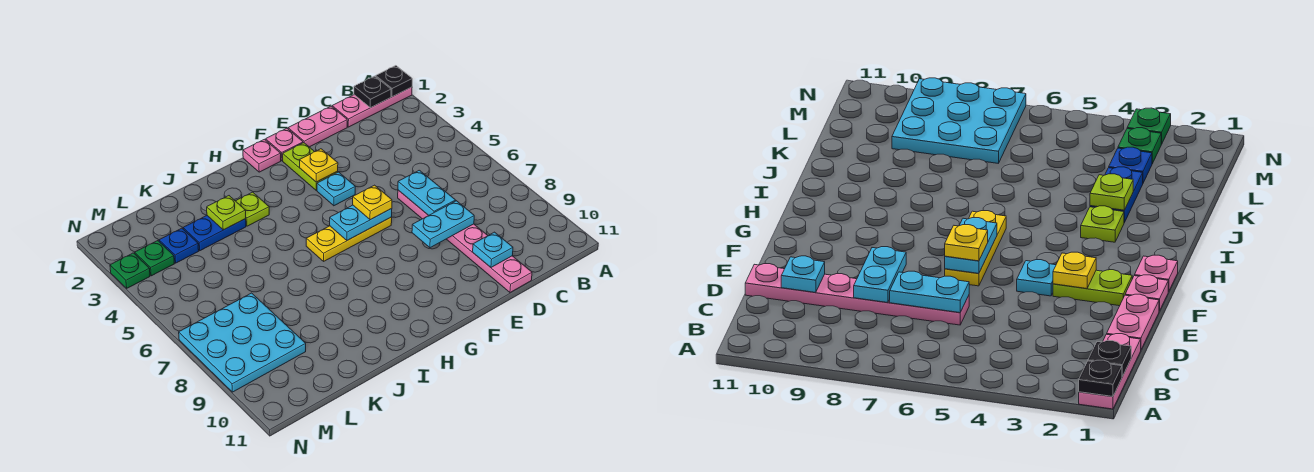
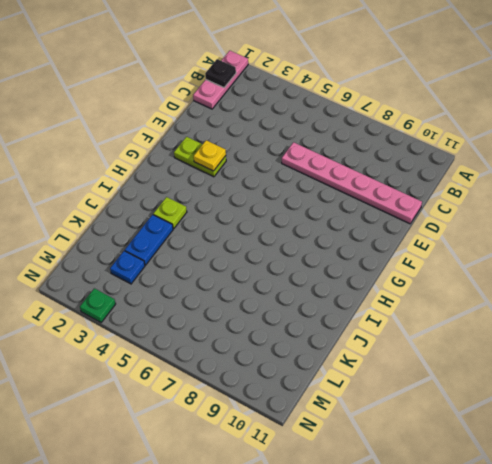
none -> pink 1x2 plate [288,106,347,147]
none -> pink 1x1 plate [266,128,303,161]
none -> cyan 1x1 plate [317,172,355,206]

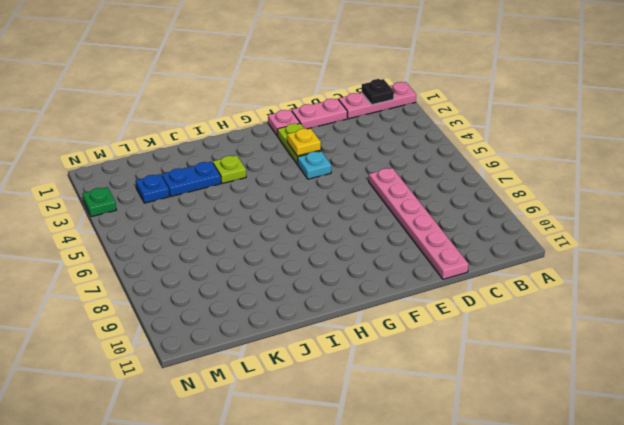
none -> yellow 1x3 plate [306,217,392,261]
none -> pink 1x1 plate [243,139,281,172]
none -> cyan 3x3 plate [179,293,306,392]

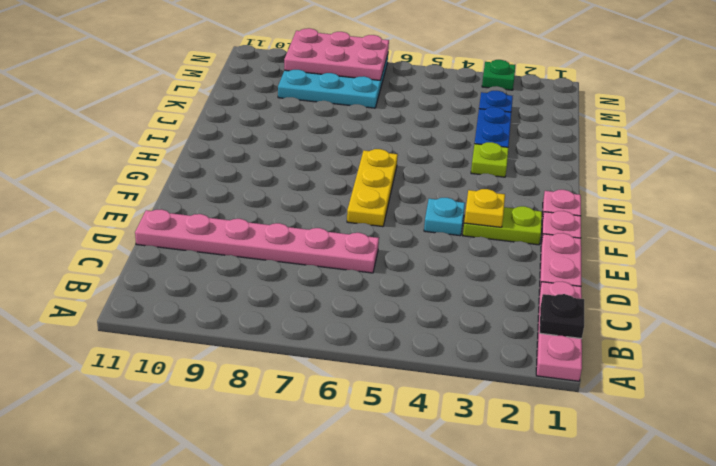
pink 2x3 plate [284,28,389,80] -> none
none -> green 1x1 plate [135,241,174,276]
none -> black 1x1 plate [376,66,412,97]
none -> cyan 1x2 plate [398,170,456,216]

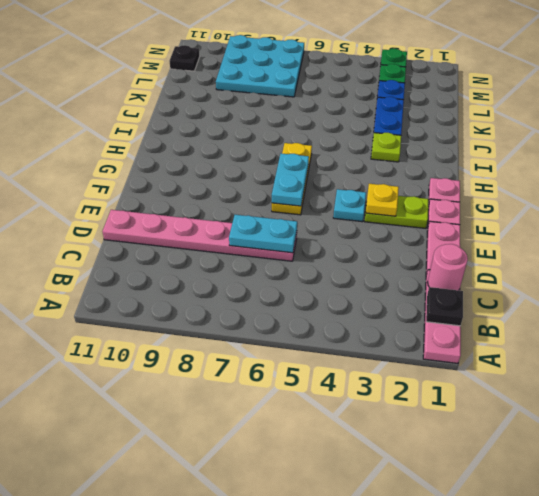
pink 1x1 round brick [428,244,468,290] -> none
black 1x1 plate [170,45,200,71] -> black 1x1 plate moved to [376,66,412,97]
none -> cyan 1x2 plate [412,201,474,248]
none -> cyan 1x1 plate [473,232,513,267]
none -> lime 1x1 plate [207,196,246,230]

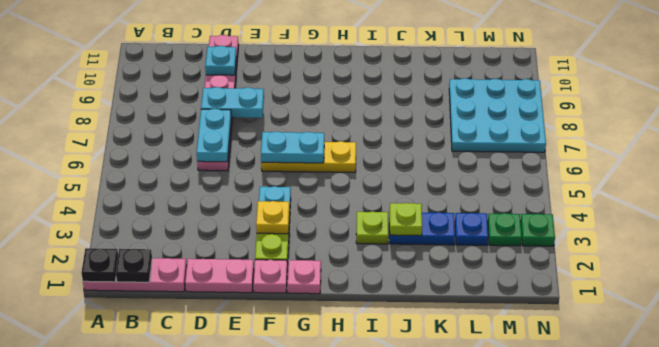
none -> yellow 1x1 plate [353,185,392,220]

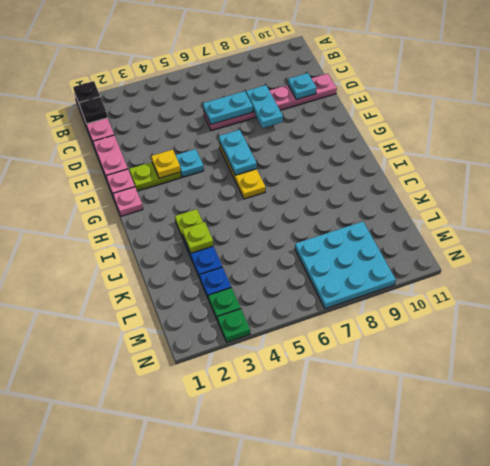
none -> yellow 1x1 plate [353,185,392,220]

